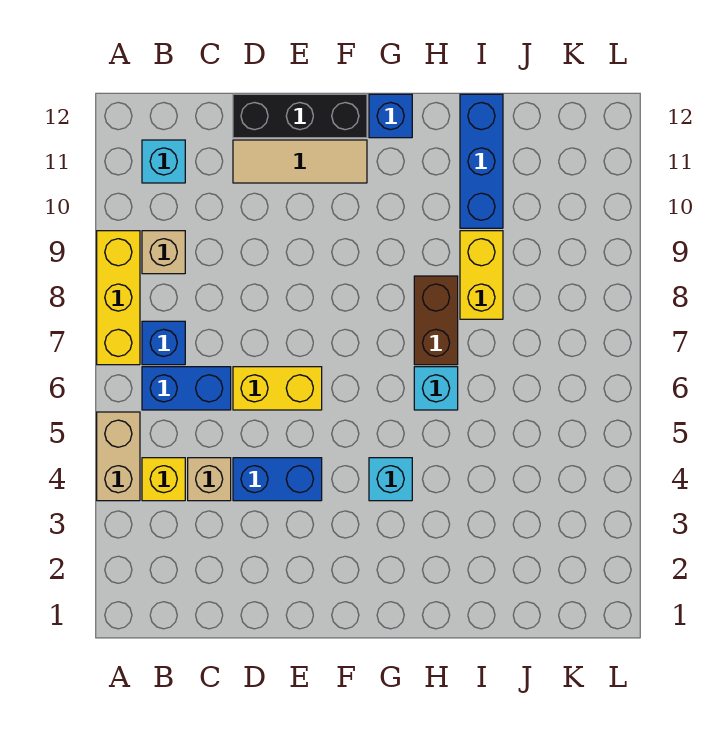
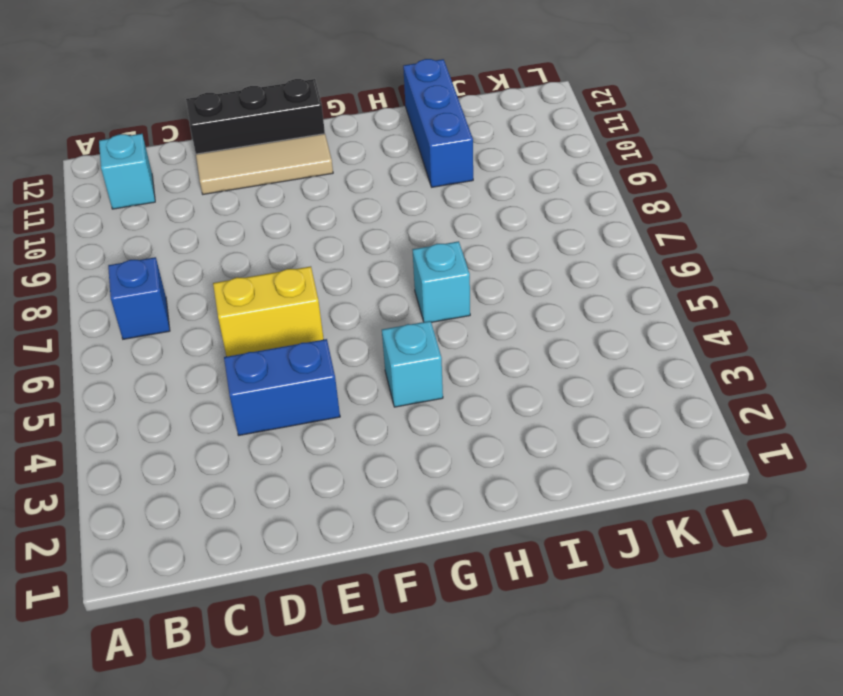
none -> tan 1x2 brick [97,412,140,501]
none -> yellow 1x3 brick [97,231,140,365]
none -> yellow 1x1 brick [142,458,185,501]

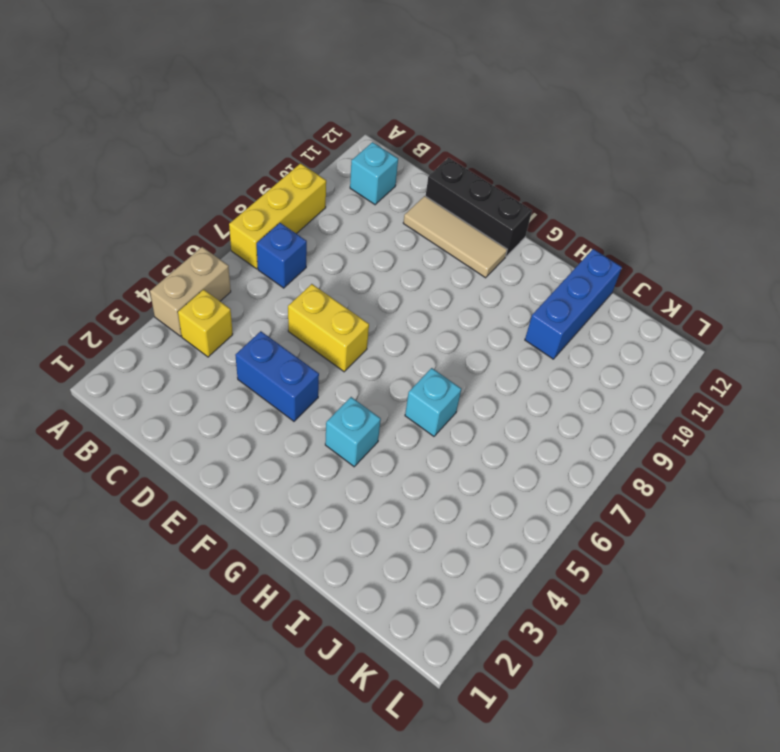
none -> blue 1x2 brick [142,367,231,410]
none -> tan 1x1 brick [142,231,185,274]
none -> tan 1x1 brick [188,458,231,501]

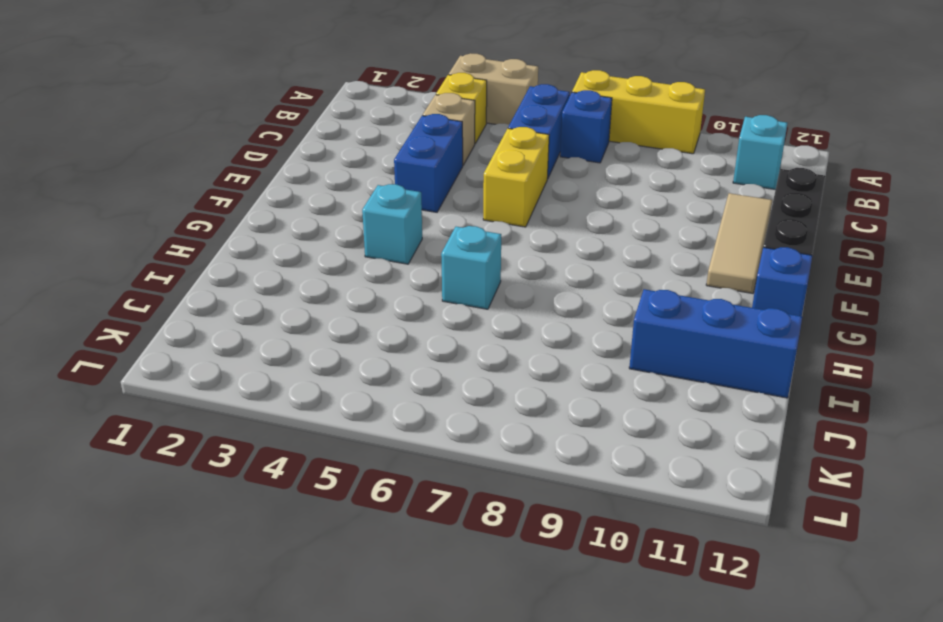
none -> tan 1x1 brick [142,231,185,274]
none -> brown 1x2 brick [414,276,458,365]
none -> yellow 1x2 brick [460,231,503,319]

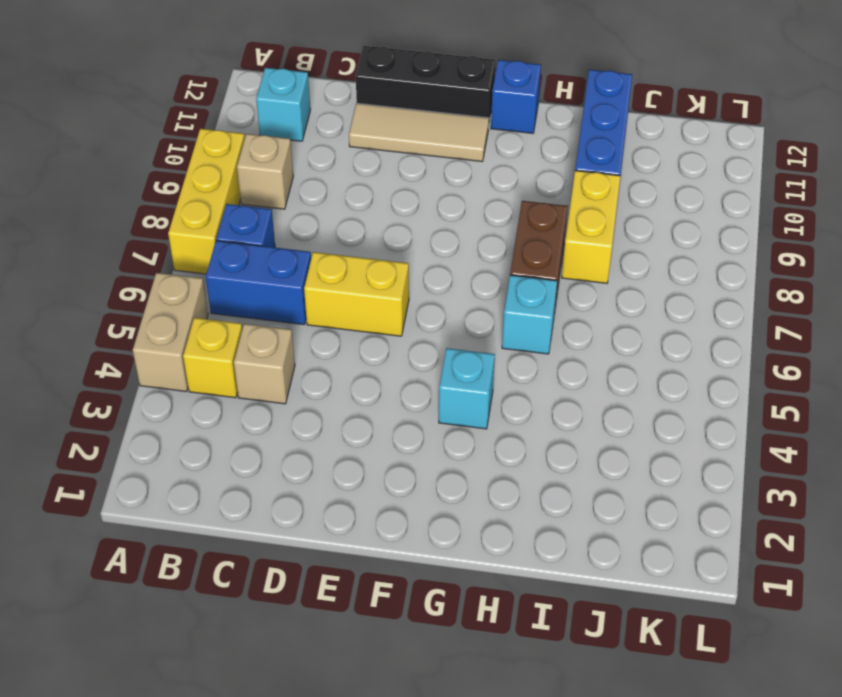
none -> blue 1x2 brick [233,458,322,501]

